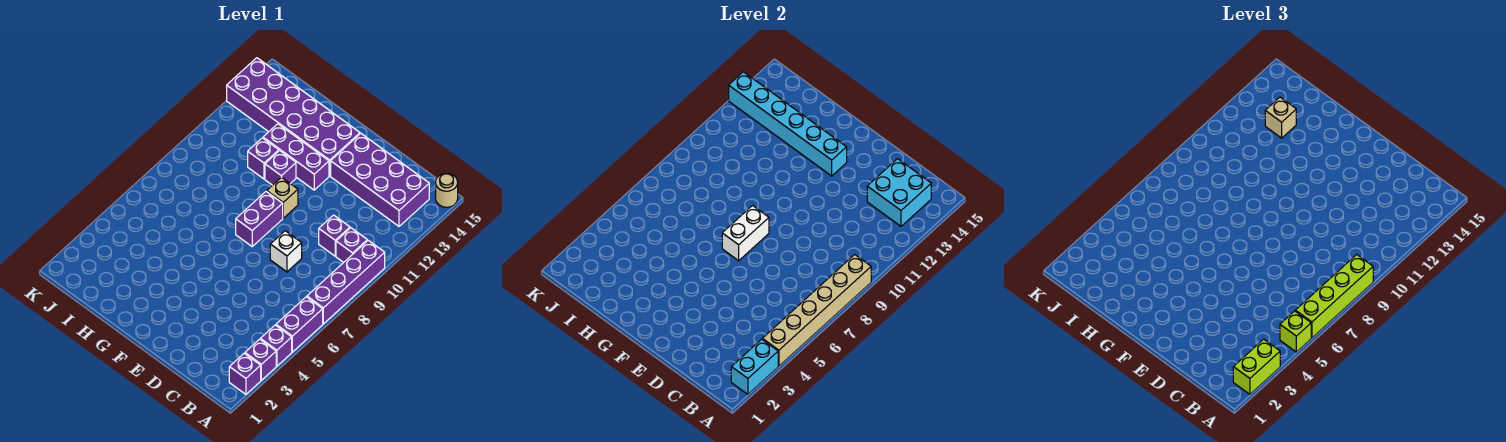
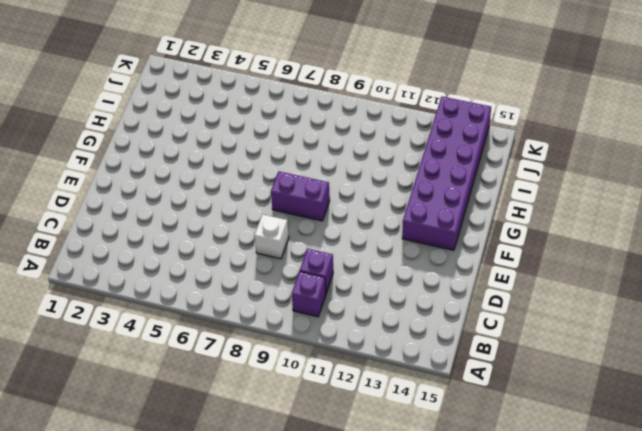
none -> purple 1x1 brick [229,353,261,394]
none -> purple 1x1 brick [245,339,276,380]
none -> purple 1x1 brick [260,325,292,366]

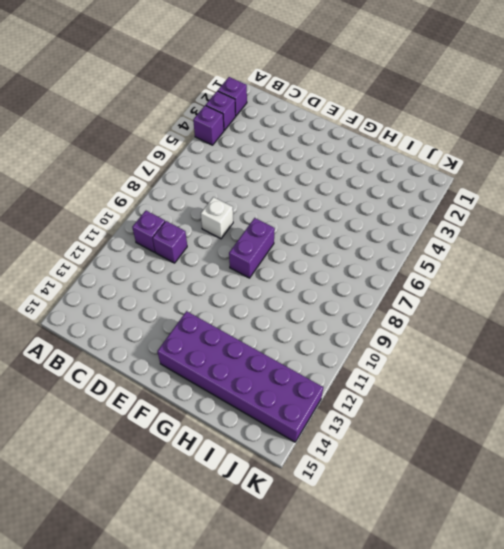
none -> purple 1x2 brick [276,297,323,352]
none -> purple 1x4 brick [307,240,385,324]
none -> tan 1x1 round brick [436,173,458,207]

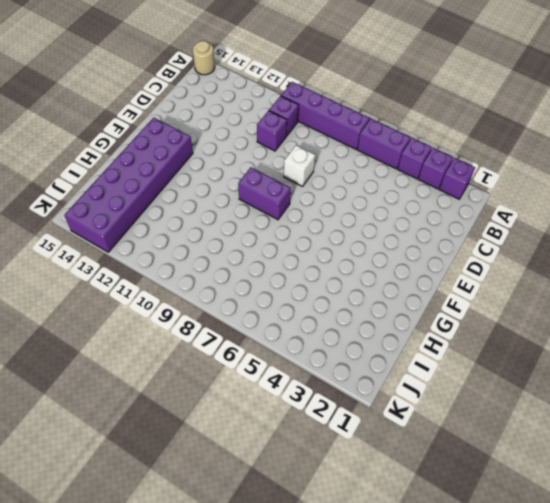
none -> purple 2x4 brick [331,134,429,226]
none -> tan 1x1 brick [267,177,298,218]
none -> purple 1x3 brick [263,124,329,190]

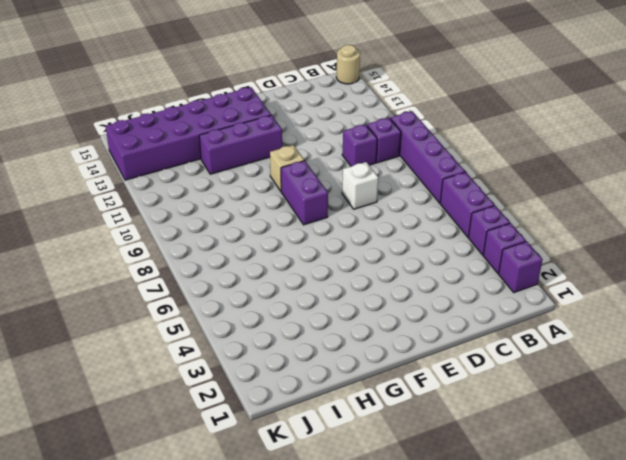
none -> purple 2x4 brick [331,134,429,226]
none -> purple 1x1 brick [265,150,296,185]
none -> purple 1x1 brick [248,138,279,179]

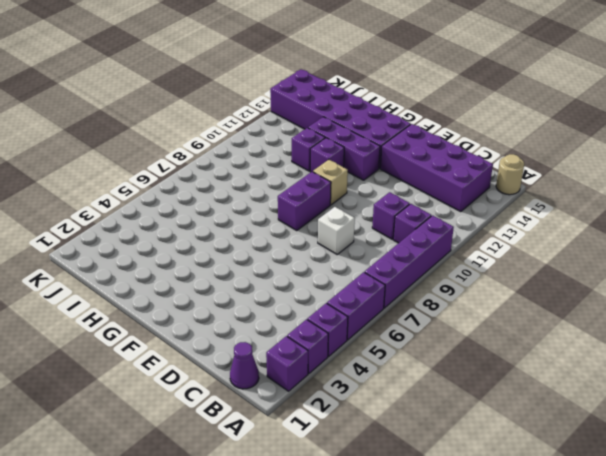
purple 1x1 cone [230,342,259,389] -> none
none -> cyan 1x2 brick [731,339,778,394]
none -> tan 1x6 brick [762,255,871,366]
none -> cyan 2x2 brick [867,159,931,226]

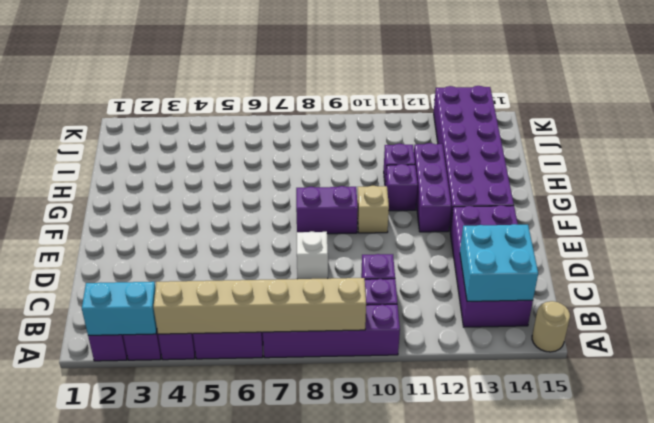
none -> white 1x2 brick [722,206,769,261]
none -> cyan 1x6 brick [729,72,847,176]
none -> lime 1x2 brick [1233,339,1280,394]

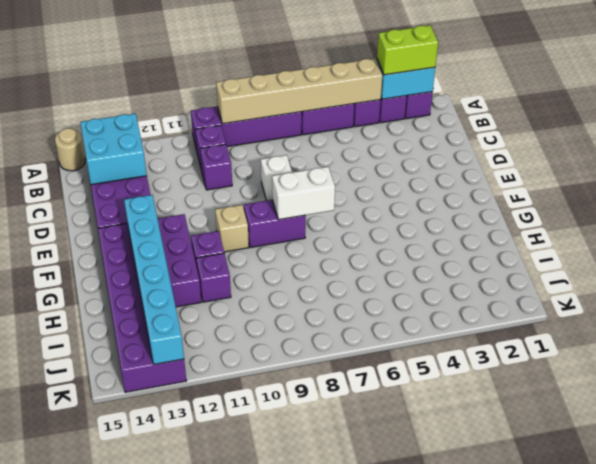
none -> lime 1x1 brick [1280,311,1311,352]
none -> lime 1x4 brick [1295,255,1373,338]
none -> tan 1x1 brick [1265,97,1296,138]

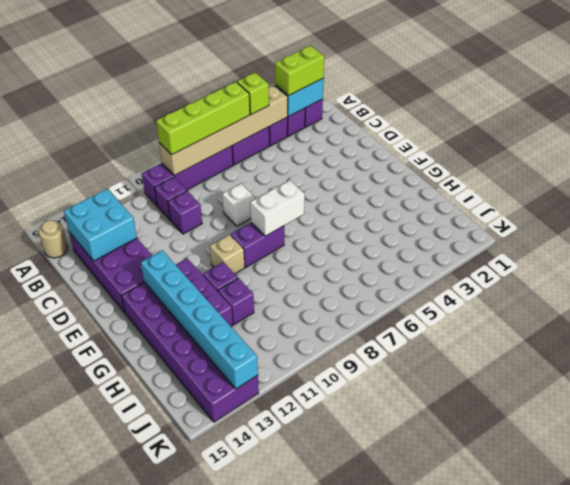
none -> tan 1x1 brick [1265,97,1296,138]

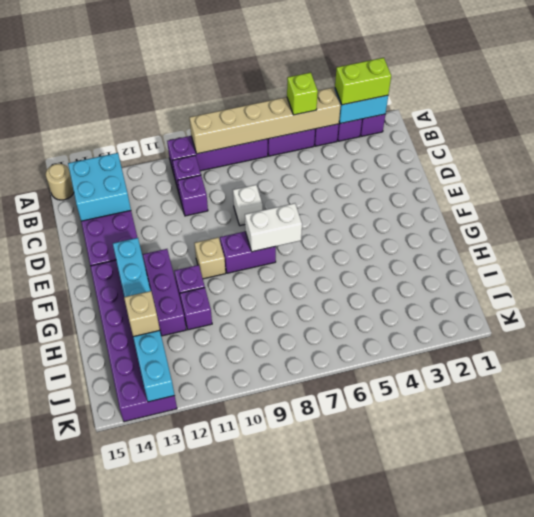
none -> lime 1x4 brick [1295,255,1373,338]

